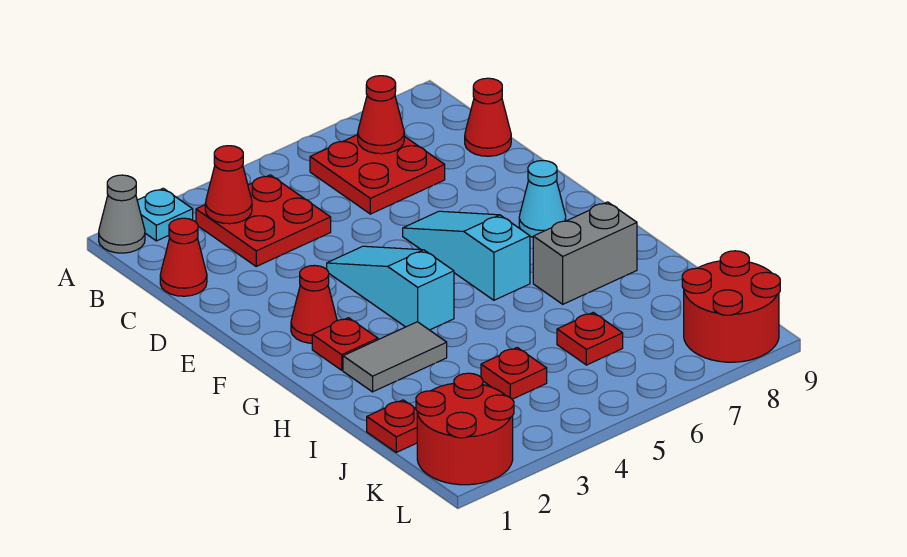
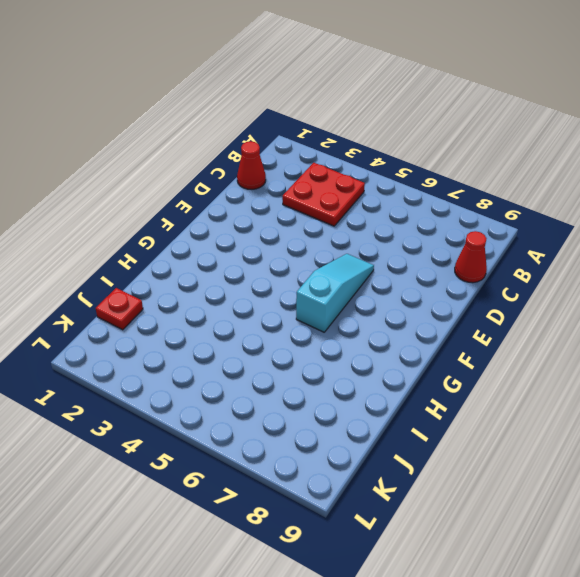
none -> grey 1x1 cone [99,175,145,253]
none -> cyan 1x1 plate [137,188,193,241]
none -> red 2x2 plate [310,135,445,214]

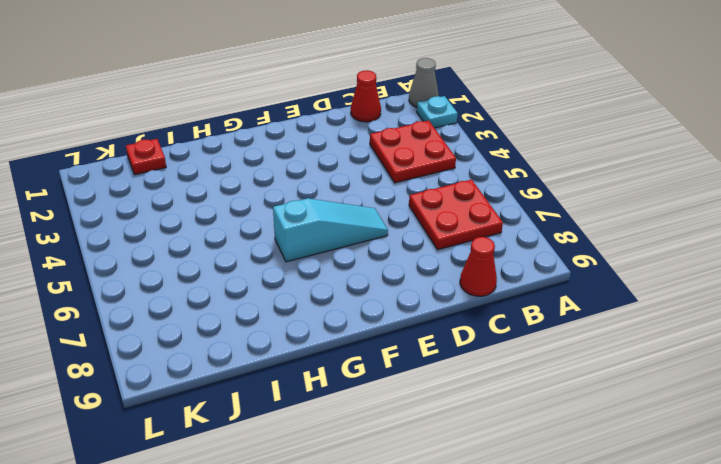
none -> cyan 1x3 slope [327,246,454,330]
none -> red 1x1 cone [291,265,337,343]
none -> cyan 1x1 cone [519,161,566,237]

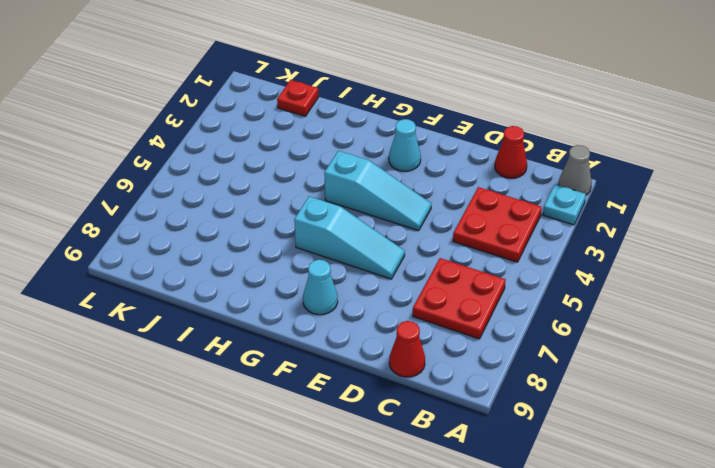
cyan 1x1 cone [389,119,421,171] -> red 1x1 cone [291,265,337,343]
none -> red 1x1 plate [312,318,378,370]
none -> grey 1x2 tile [343,322,447,392]
none -> grey 1x2 brick [533,202,637,304]

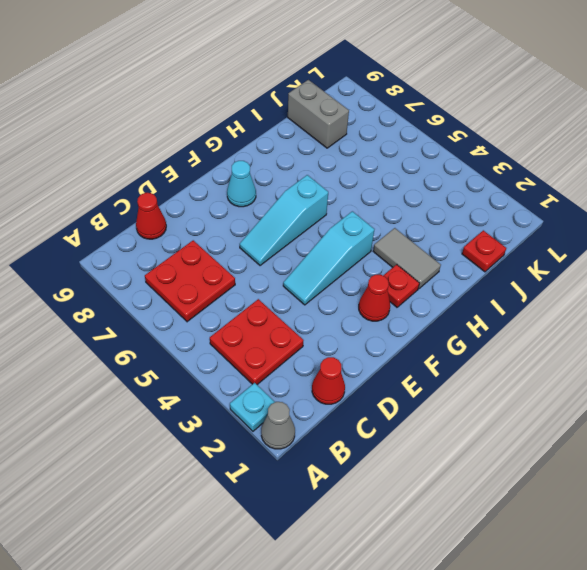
grey 1x2 brick [288,80,349,148] -> grey 1x2 brick moved to [533,202,637,304]
none -> red 1x1 plate [481,348,547,399]
none -> red 1x1 plate [557,312,623,365]
none -> red 2x2 round brick [416,373,514,485]

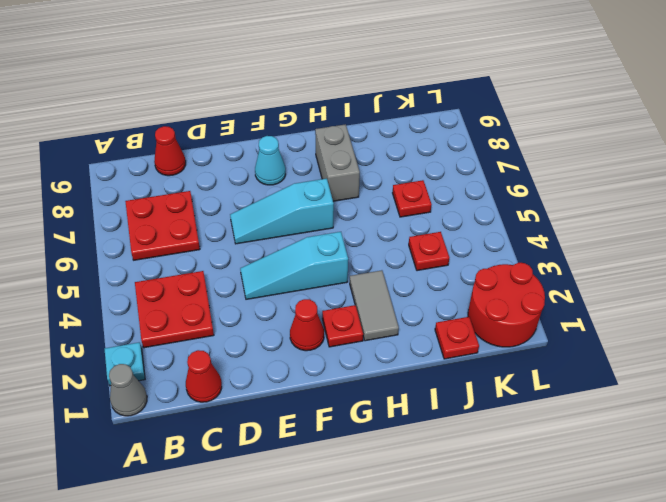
none -> red 2x2 round brick [682,251,780,362]
none -> red 1x1 cone [205,146,252,224]
none -> red 1x1 cone [358,76,404,154]

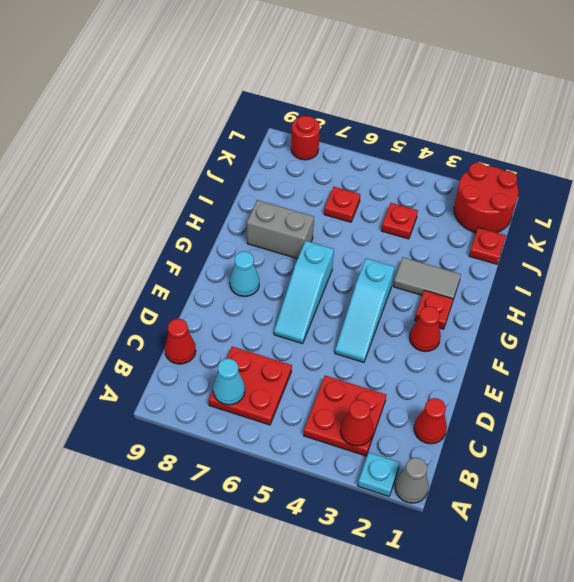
cyan 1x1 cone [213,359,245,405] -> red 1x1 cone [358,76,404,154]
red 1x1 round brick [291,116,320,160] -> red 2x2 round brick [682,251,780,362]

